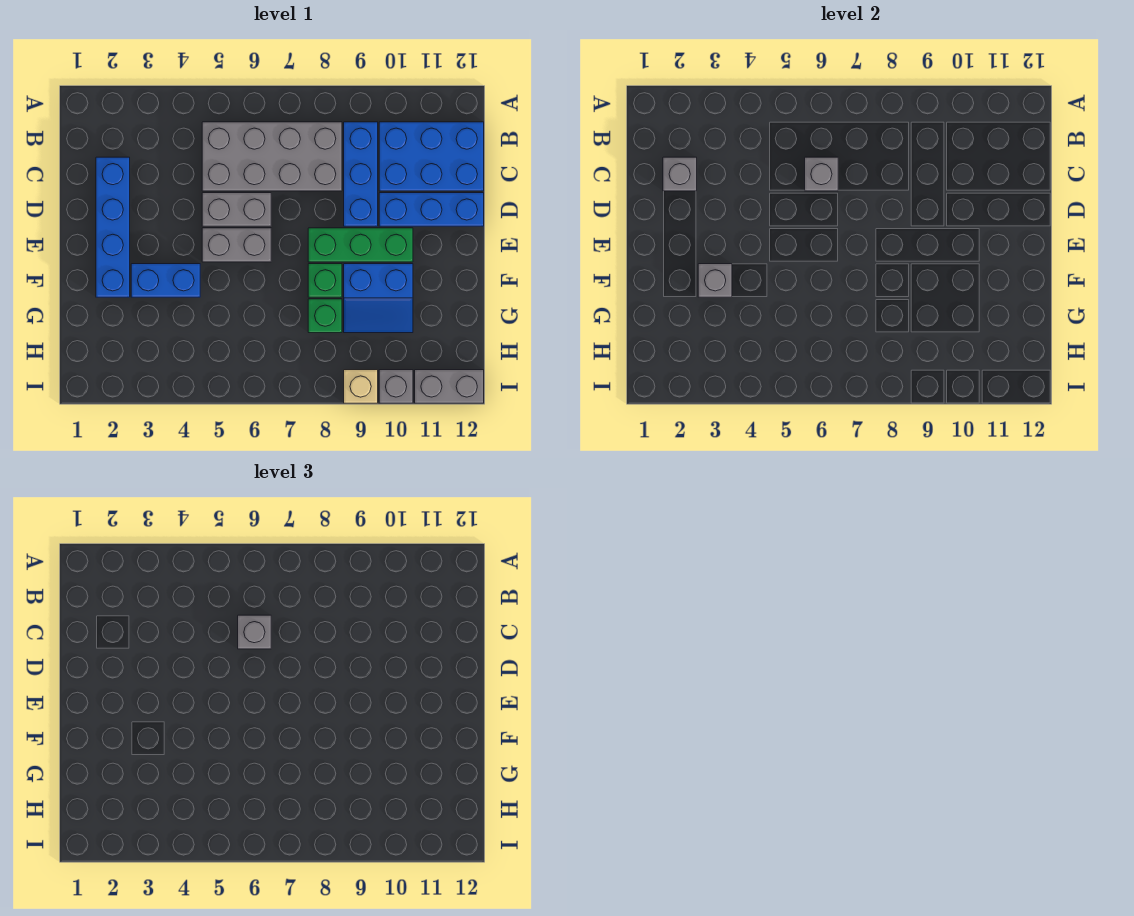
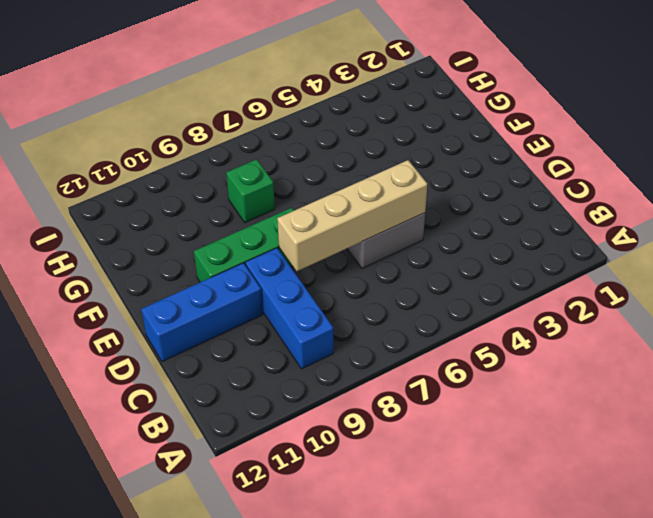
tan 1x4 brick [277,160,427,271] -> none
none -> grey 2x4 brick [202,122,342,191]
none -> blue 2x3 brick [379,122,484,191]
none -> blue 1x4 brick [96,157,130,297]

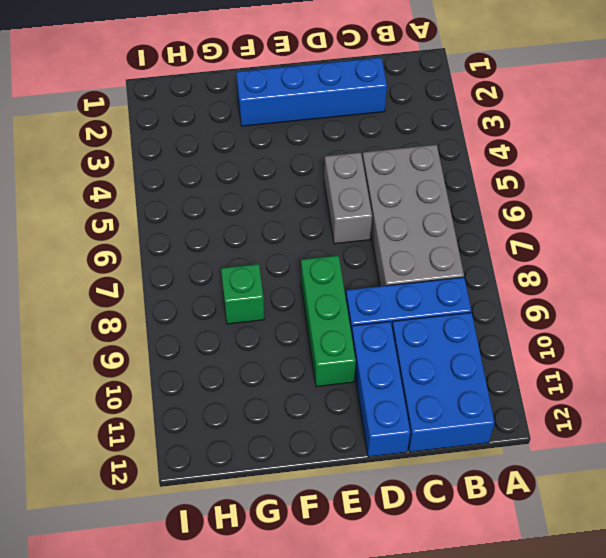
none -> grey 1x2 brick [202,228,271,262]
none -> blue 1x2 brick [131,264,200,297]
none -> green 1x1 brick [308,264,342,297]

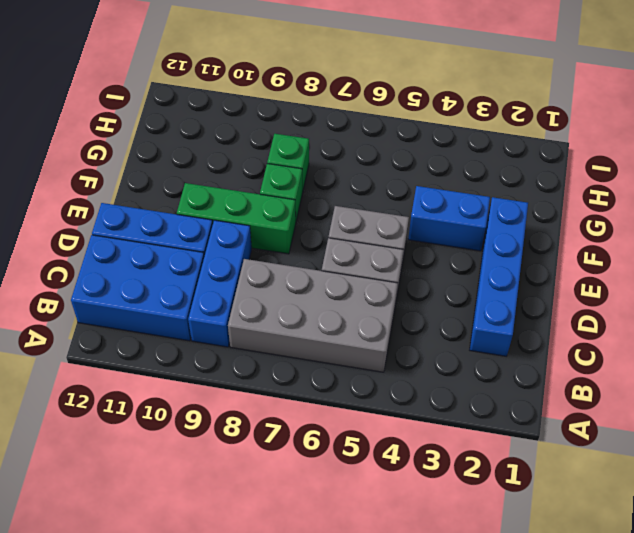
none -> blue 2x2 slope [344,264,413,333]
none -> tan 1x1 brick [344,370,378,403]
none -> grey 1x1 brick [379,370,413,403]

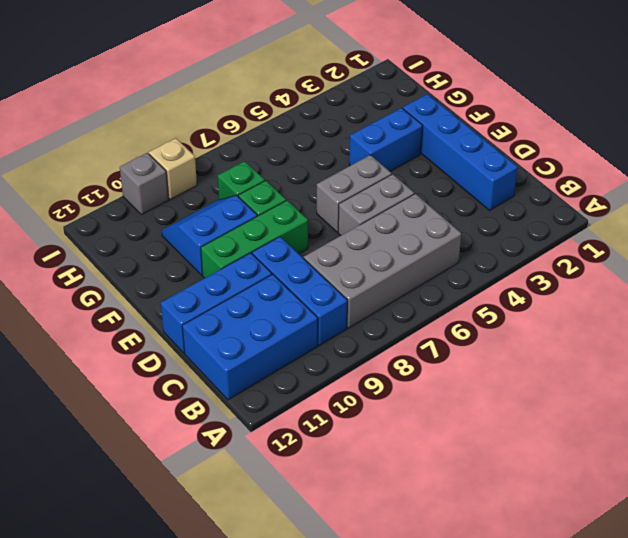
none -> grey 1x2 brick [415,370,484,403]
none -> grey 1x1 brick [663,157,697,191]
none -> grey 1x1 brick [805,157,838,191]

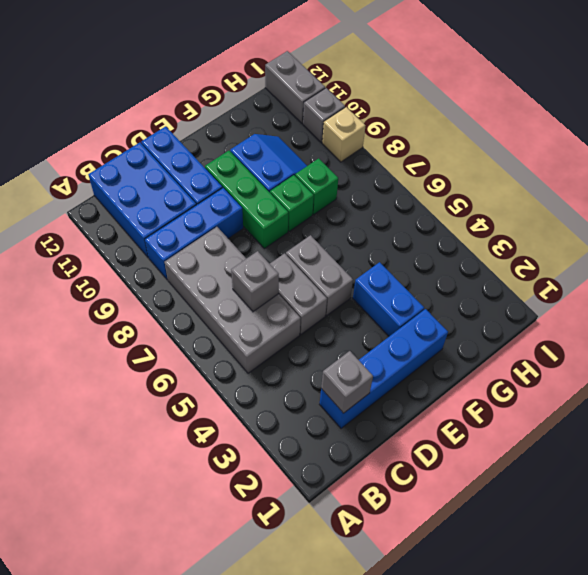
none -> grey 1x1 brick [698,264,732,297]
none -> grey 1x1 brick [238,615,271,649]

